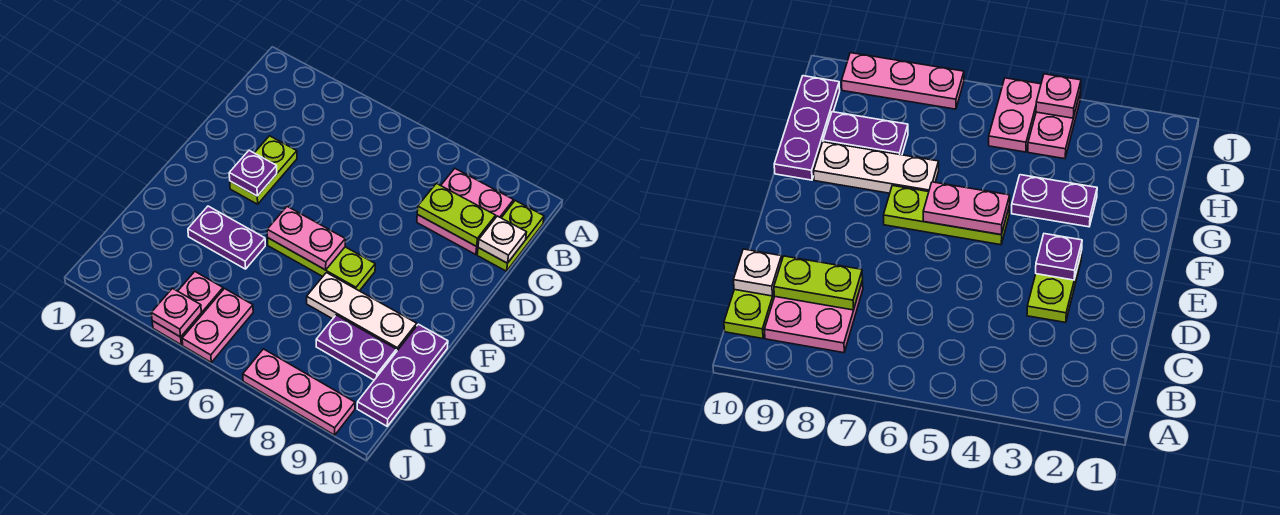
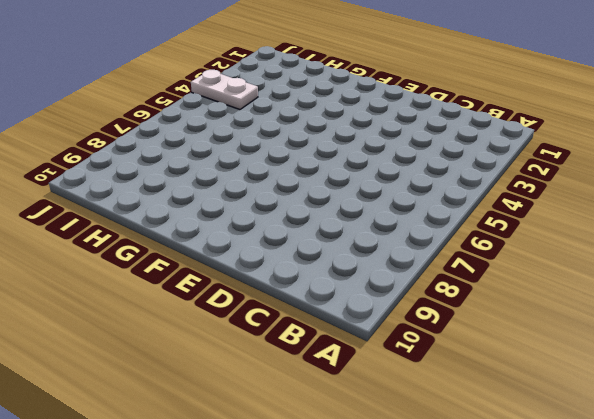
white 1x2 plate [191,70,258,110] -> pink 1x2 plate [152,272,223,345]
none -> pink 2x2 plate [417,169,513,255]
none -> lime 1x2 plate [477,201,544,271]
none -> lime 1x2 plate [230,136,297,204]

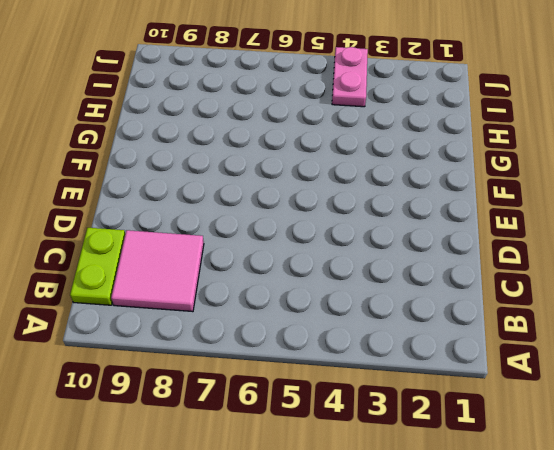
pink 2x2 tile [111,230,204,312] -> pink 2x2 plate [417,169,513,255]
none -> lime 1x2 plate [230,136,297,204]
none -> lime 1x3 plate [268,238,375,291]
none -> purple 1x2 plate [188,206,265,269]

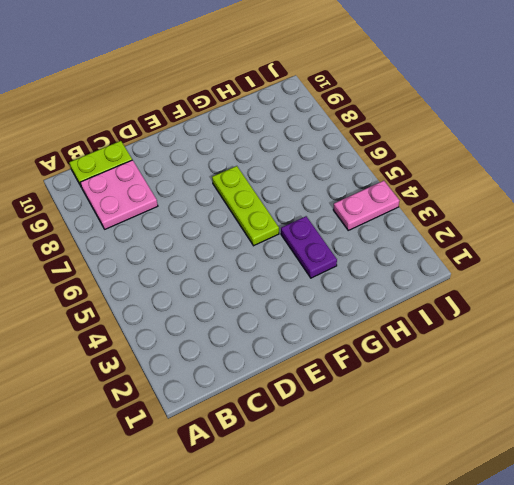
none -> lime 1x2 plate [230,136,297,204]
none -> white 1x3 plate [307,273,417,352]
none -> purple 1x3 plate [357,324,448,426]

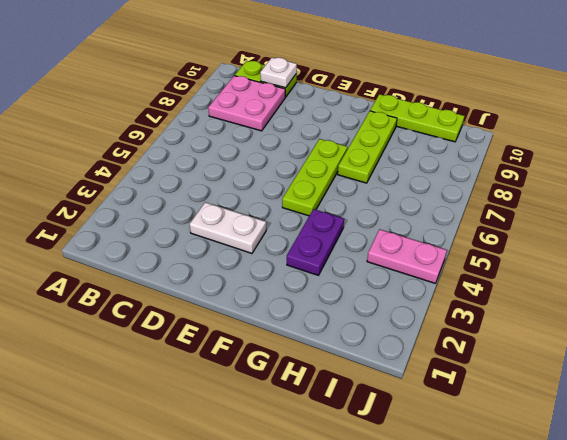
white 1x2 plate [189,202,266,253] -> lime 1x2 plate [230,136,297,204]
lime 1x3 plate [338,111,397,183] -> white 1x3 plate [307,273,417,352]
lime 1x3 plate [370,94,464,142] -> purple 1x3 plate [357,324,448,426]
none -> purple 1x2 plate [316,315,396,380]
none -> pink 1x2 plate [182,289,253,362]
none -> pink 1x3 plate [243,349,355,435]

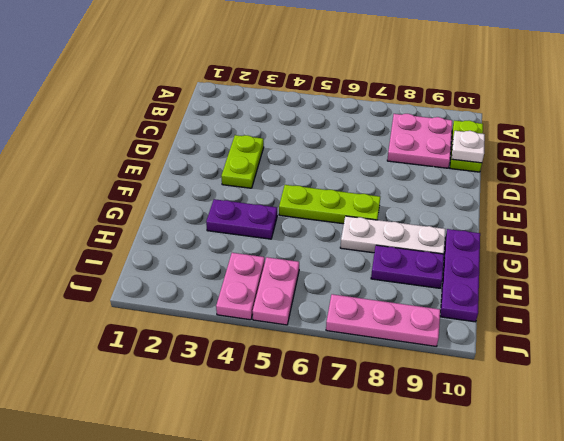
none -> lime 1x2 plate [417,183,496,246]
none -> purple 1x1 plate [229,151,277,196]
none -> pink 1x2 plate [267,206,345,270]

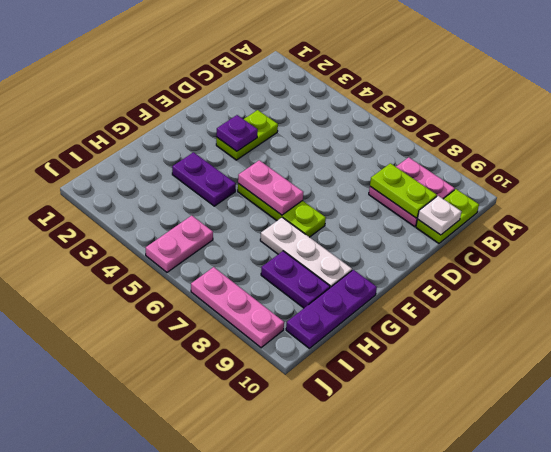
none -> pink 1x2 plate [152,272,223,345]
none -> pink 1x1 plate [151,288,201,337]

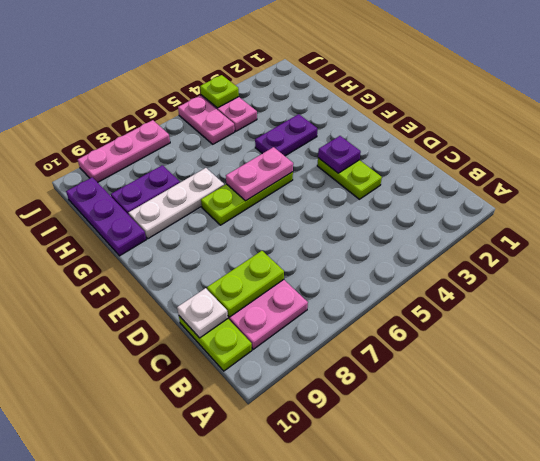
lime 1x1 plate [200,75,239,108] -> pink 1x1 plate [151,288,201,337]

